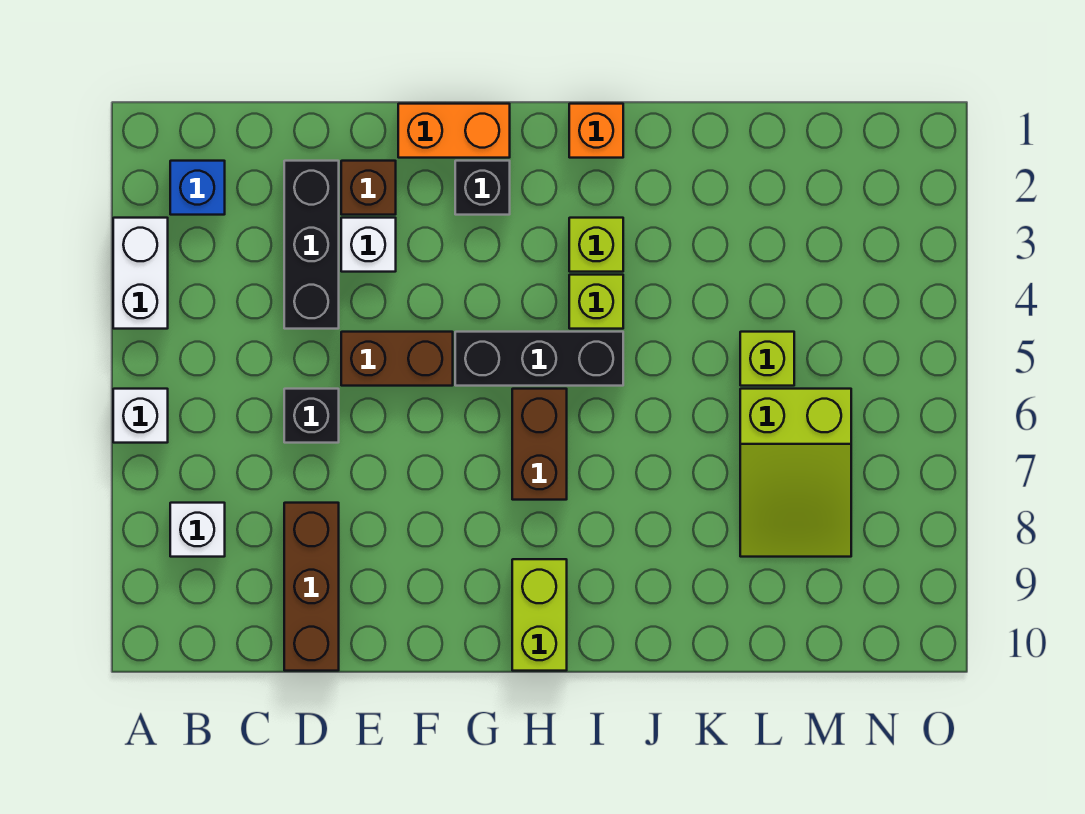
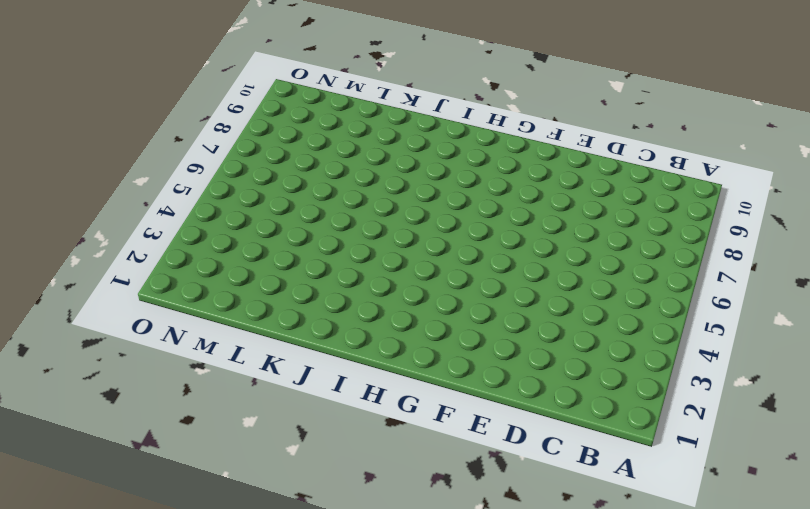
none -> white 1x2 brick [113,218,168,329]
none -> white 1x1 brick [113,389,168,443]
none -> blue 1x1 brick [170,161,225,215]

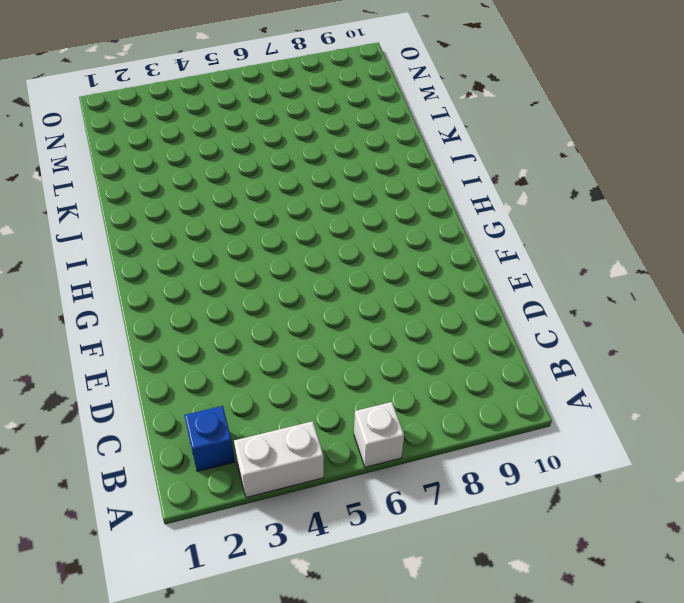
none -> white 1x1 brick [170,503,225,557]
none -> black 1x3 brick [284,161,339,329]
none -> black 1x1 brick [284,389,339,443]

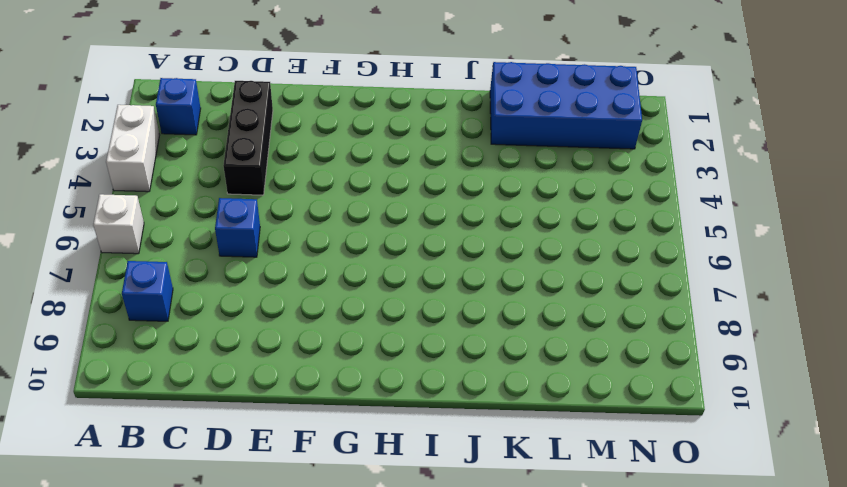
blue 1x1 brick [122,261,173,321] -> white 1x1 brick [170,503,225,557]
blue 1x1 brick [215,198,260,257] -> black 1x1 brick [284,389,339,443]
blue 2x4 brick [490,62,642,149] -> none
none -> brown 1x3 brick [284,503,339,671]
none -> brown 1x1 brick [341,161,396,215]
none -> white 1x1 brick [341,218,396,272]

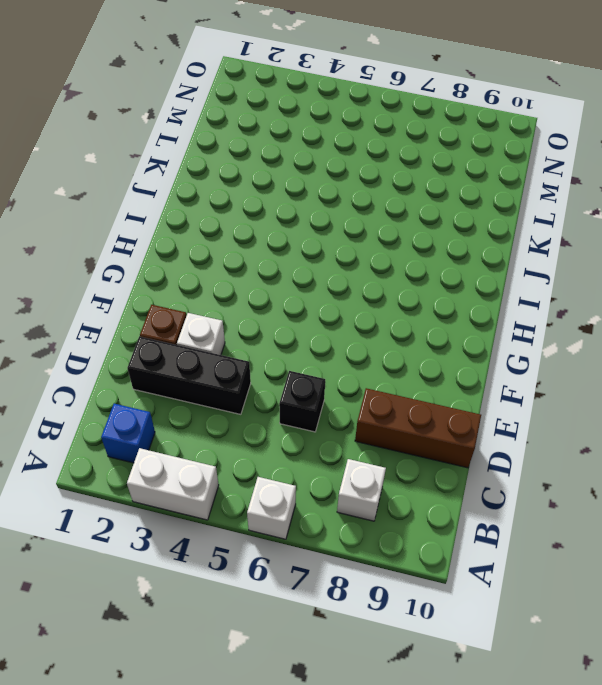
none -> brown 1x2 brick [341,332,453,386]
none -> orange 1x2 brick [398,104,510,158]
none -> black 1x1 brick [455,161,510,215]

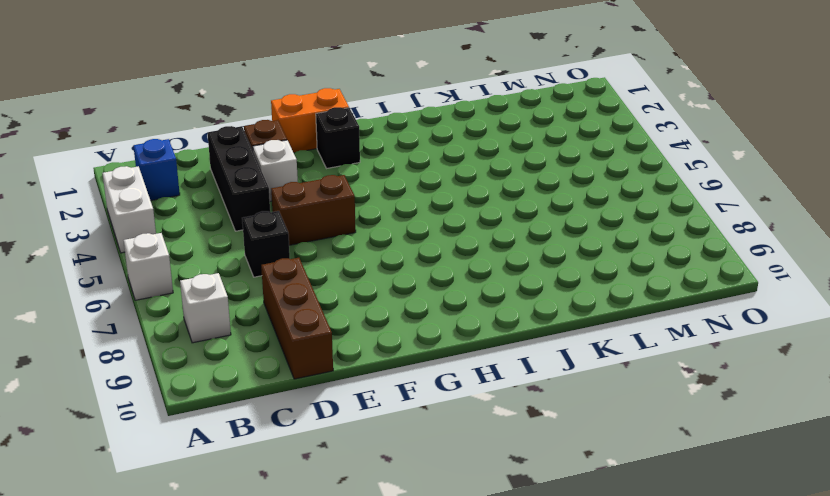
none -> black 1x3 brick [455,332,623,386]
none -> brown 1x2 brick [512,389,567,500]
none -> lime 1x2 brick [512,559,567,671]

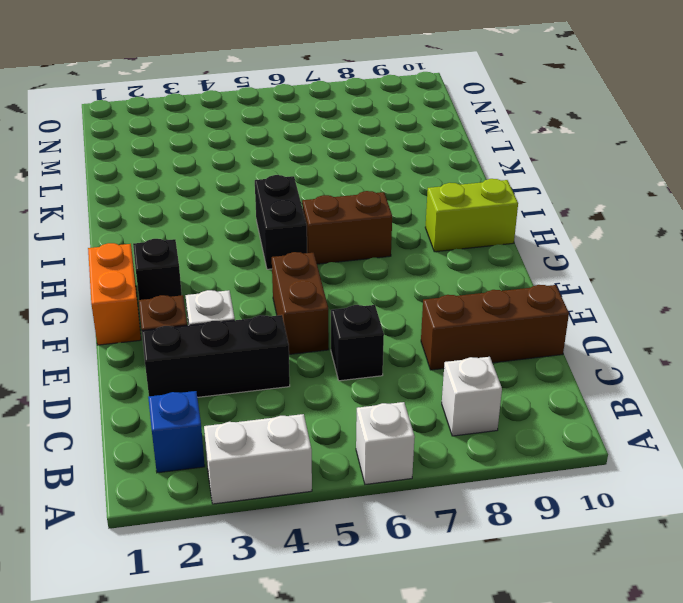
black 1x2 brick [255,175,307,269] -> black 1x3 brick [455,332,623,386]
none -> orange 1x1 brick [569,104,623,158]
none -> lime 1x1 brick [569,218,623,272]
none -> lime 1x1 brick [569,275,623,329]

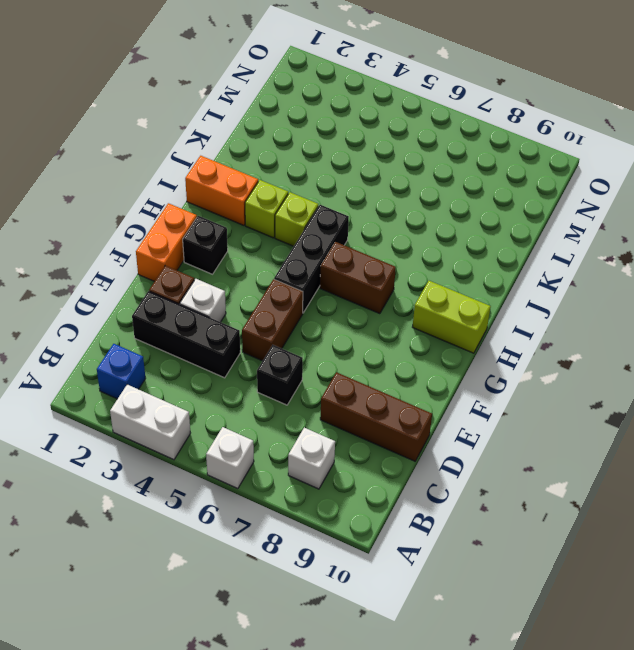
orange 1x2 brick [185,156,258,225] -> orange 1x1 brick [569,104,623,158]
none -> lime 1x1 brick [740,332,794,386]
none -> lime 2x3 slope [740,389,851,557]

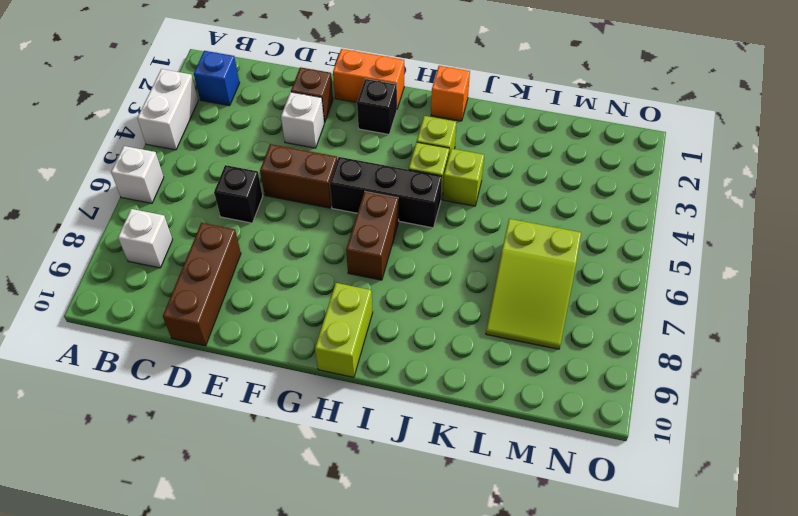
lime 1x1 brick [443,149,484,206] -> lime 1x1 brick moved to [740,332,794,386]
none -> black 1x3 brick [284,161,339,329]

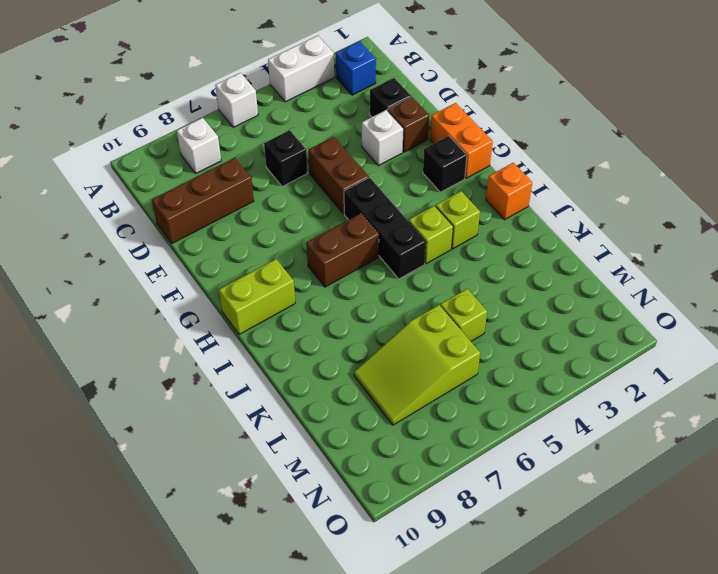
black 1x1 brick [370,78,411,117] -> black 1x3 brick [284,161,339,329]

